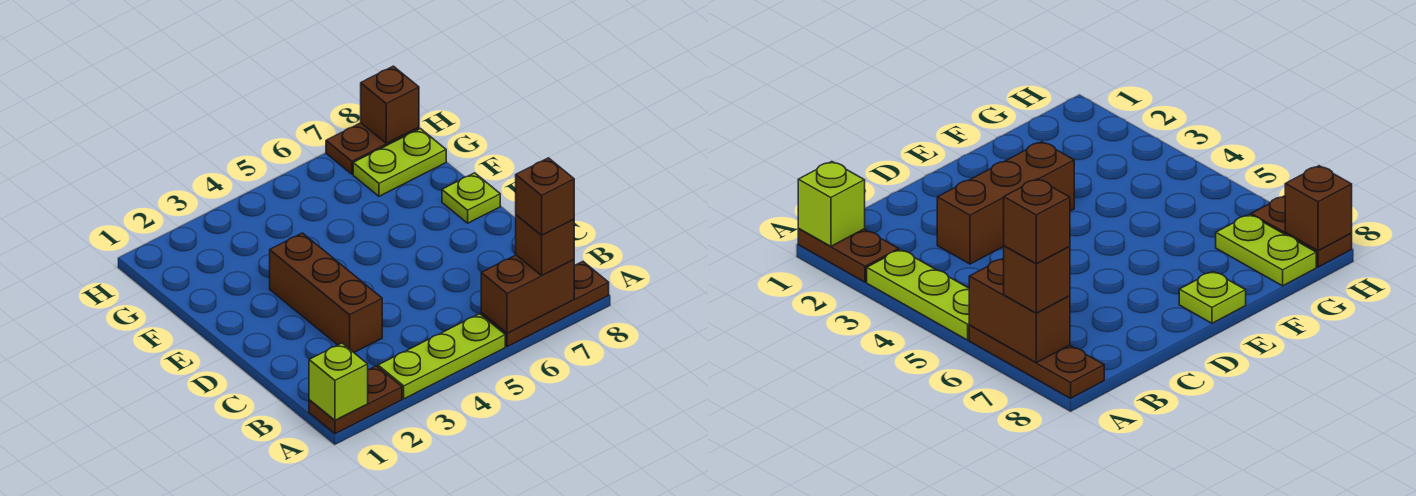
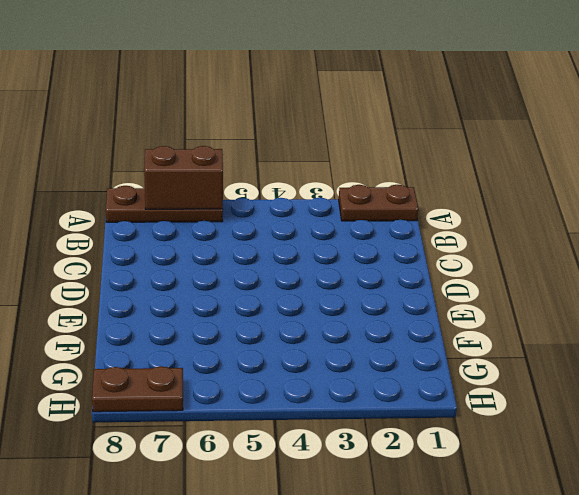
none -> lime 1x3 plate [378,314,505,399]
none -> brown 1x3 brick [270,233,382,352]
none -> lime 1x1 plate [442,173,500,223]

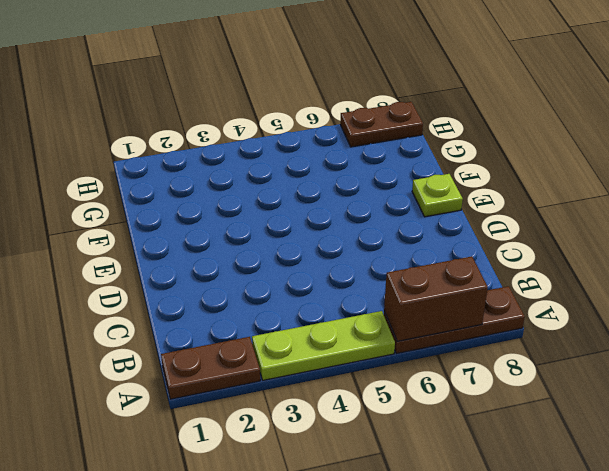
none -> brown 1x3 brick [270,233,382,352]
none -> lime 1x2 plate [353,129,446,196]
none -> lime 1x1 brick [309,343,368,420]

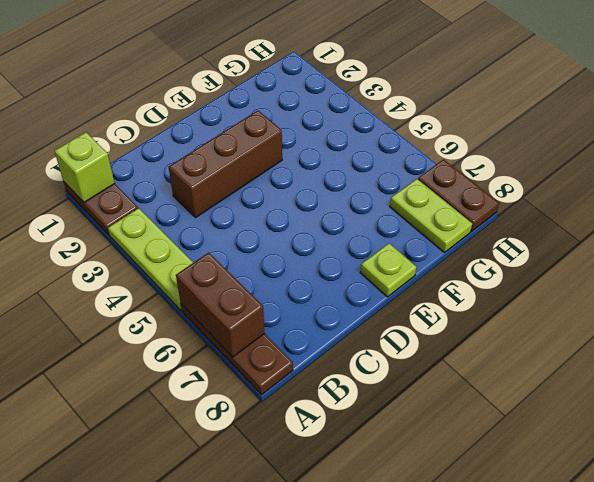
none -> brown 1x1 brick [361,66,419,143]
none -> brown 1x1 brick [516,215,574,275]
none -> brown 1x1 brick [516,158,574,235]

